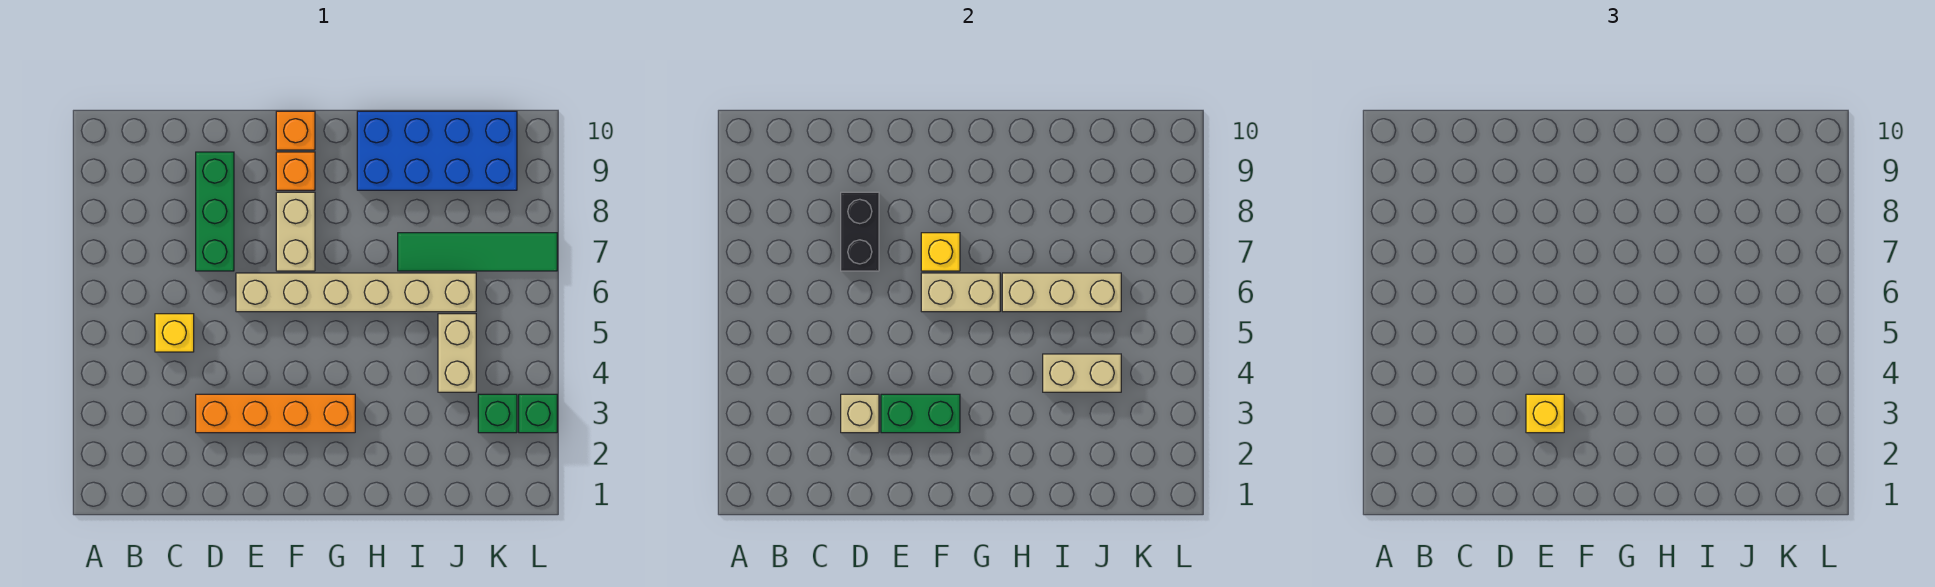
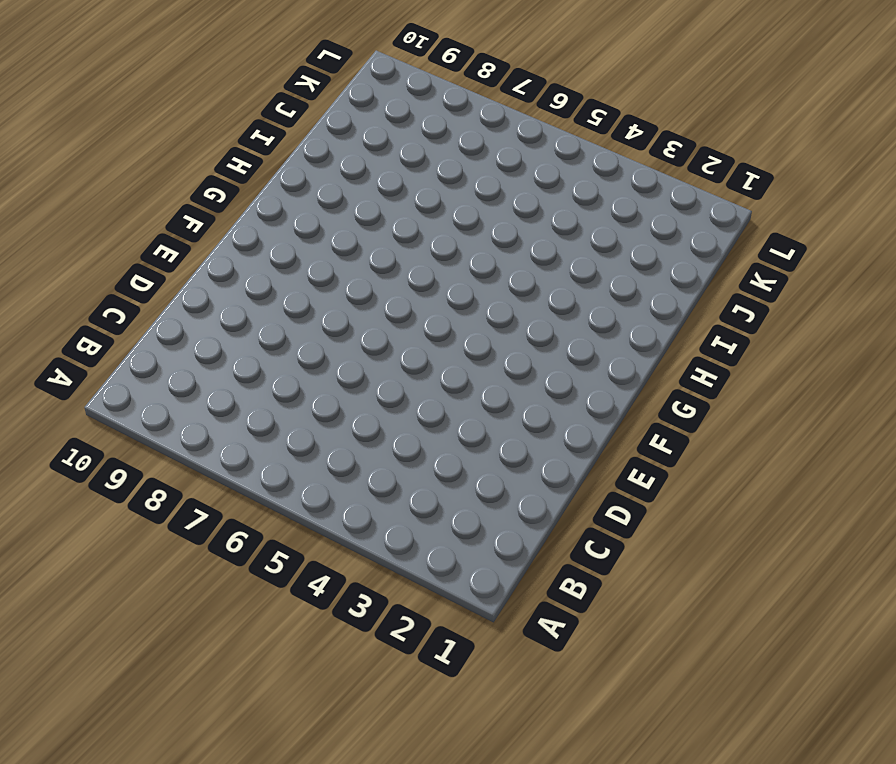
none -> yellow 1x1 brick [155,314,194,352]
none -> orange 1x4 brick [196,394,355,433]
none -> green 1x3 brick [196,152,234,271]

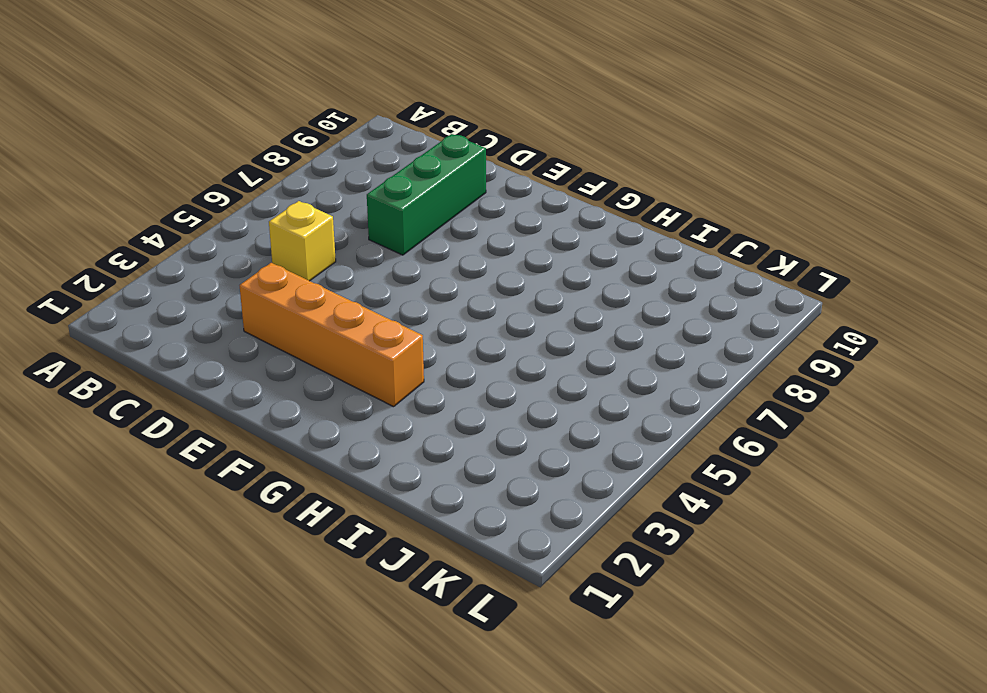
none -> tan 1x6 brick [236,273,476,312]
none -> tan 1x2 brick [276,192,315,271]
none -> orange 1x1 brick [276,152,315,190]

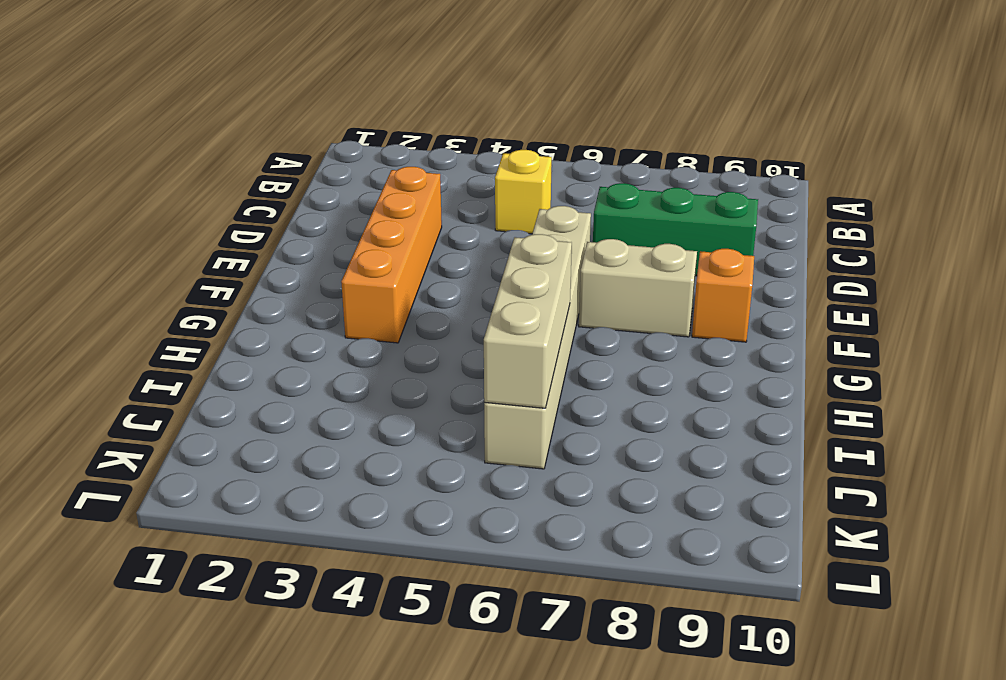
none -> orange 1x1 brick [276,111,315,150]
none -> blue 2x4 brick [357,111,517,190]
none -> green 1x4 tile [398,233,557,271]

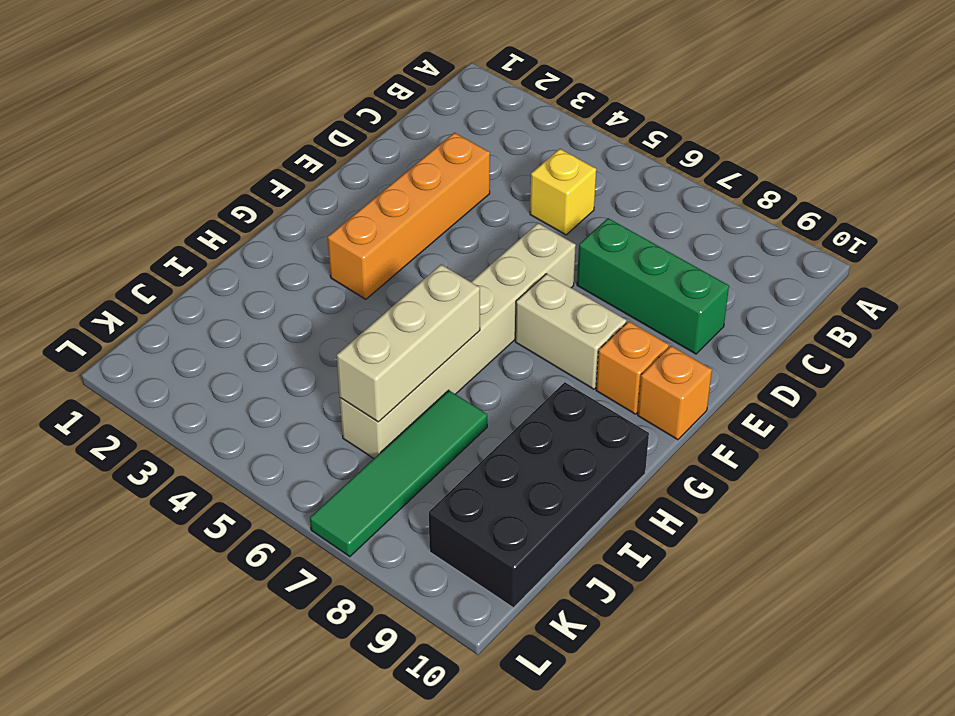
black 2x4 brick [429,382,649,608] -> blue 2x4 brick [357,111,517,190]
none -> tan 1x2 brick [438,314,476,392]
none -> green 1x1 brick [478,394,517,433]
none -> green 1x1 brick [519,394,557,433]

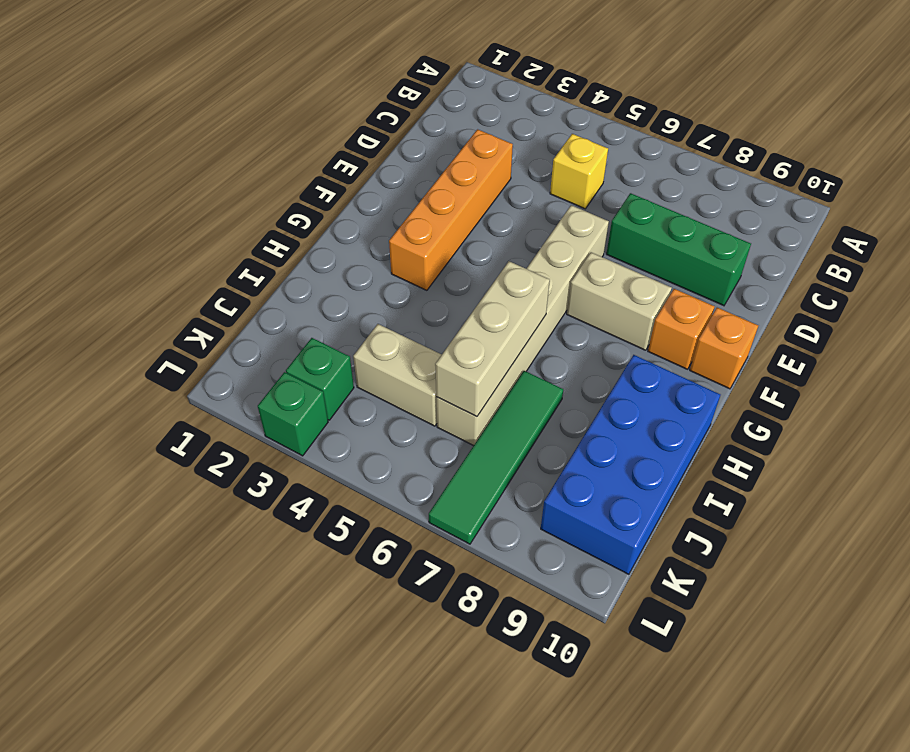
none -> tan 1x1 brick [841,394,879,433]
none -> black 1x2 brick [841,192,879,271]
none -> green 1x2 brick [881,394,960,433]

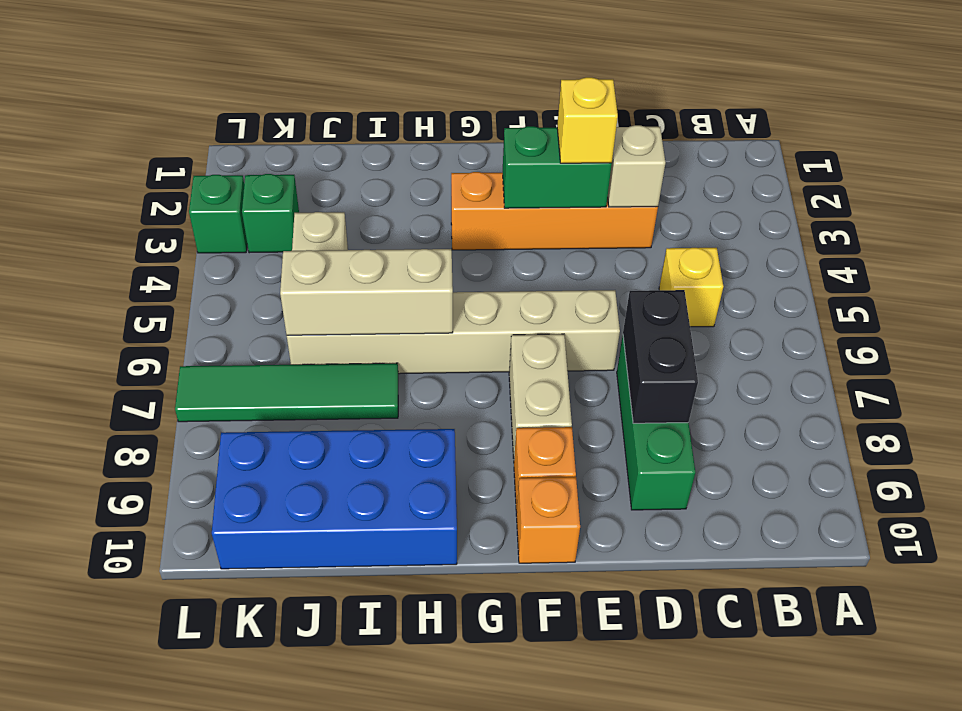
none -> tan 1x2 brick [921,273,1000,312]
none -> yellow 1x1 brick [921,233,960,271]
none -> tan 1x2 brick [1043,354,1121,392]

